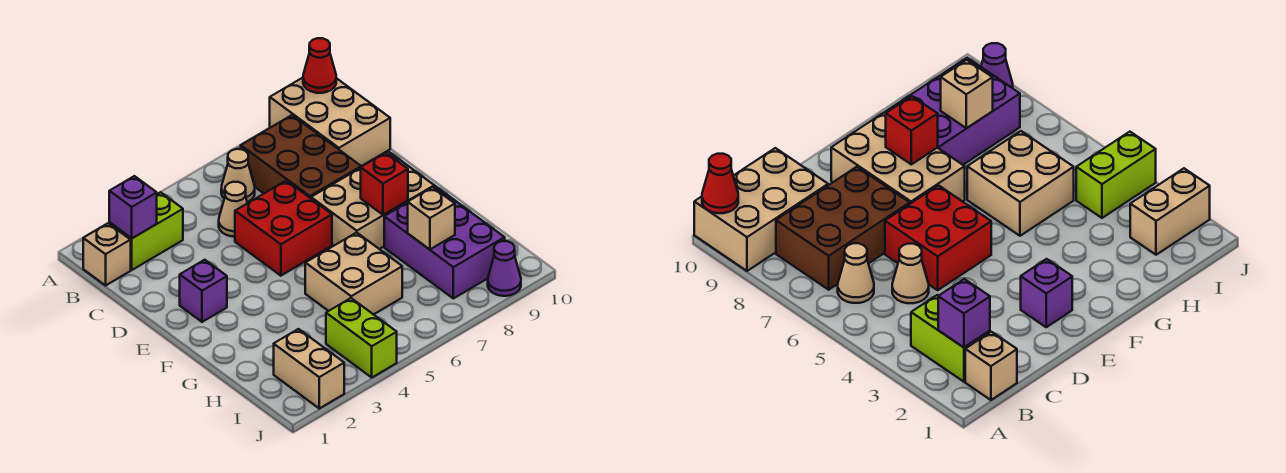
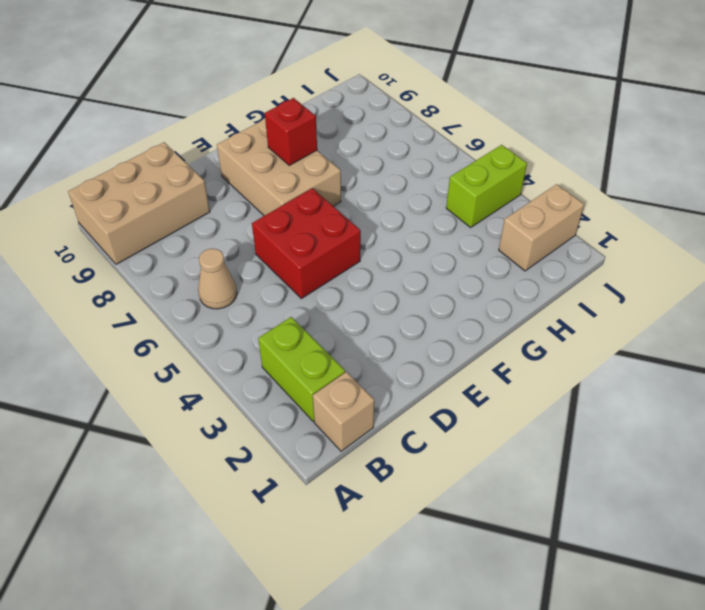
none -> brown 2x3 brick [241,115,361,198]
none -> tan 1x1 cone [219,182,247,237]
none -> purple 1x1 brick [180,260,227,322]

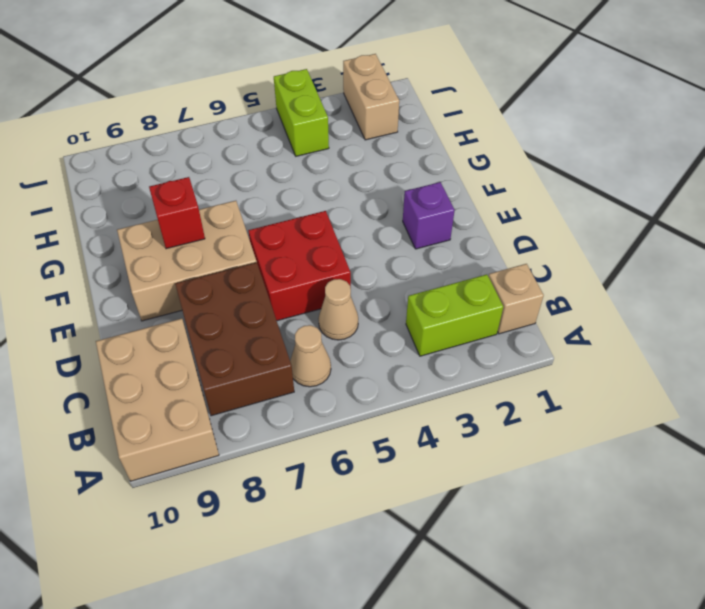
none -> tan 2x2 brick [305,233,402,314]
none -> purple 2x3 brick [384,186,505,298]
none -> purple 1x1 cone [488,241,521,296]

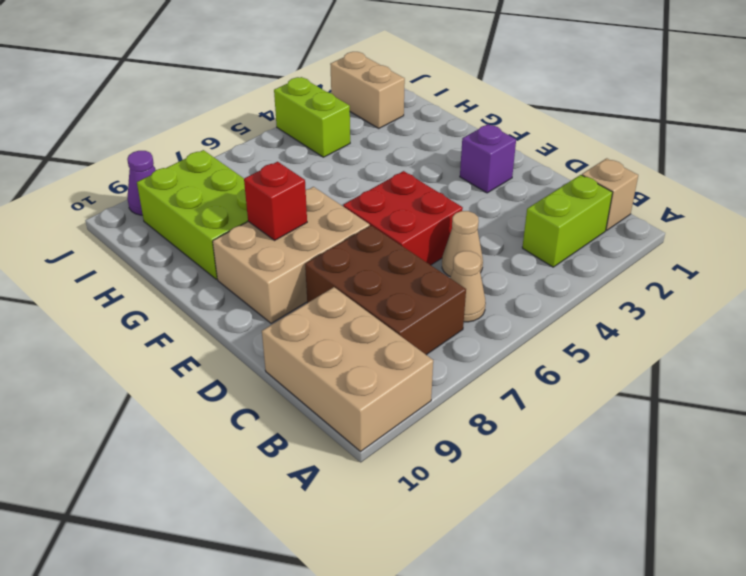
lime 2x3 brick [137,150,248,279] -> purple 2x3 brick [384,186,505,298]
none -> tan 2x2 brick [305,233,402,314]
none -> red 1x1 cone [303,38,336,93]
none -> purple 1x1 brick [109,176,157,238]

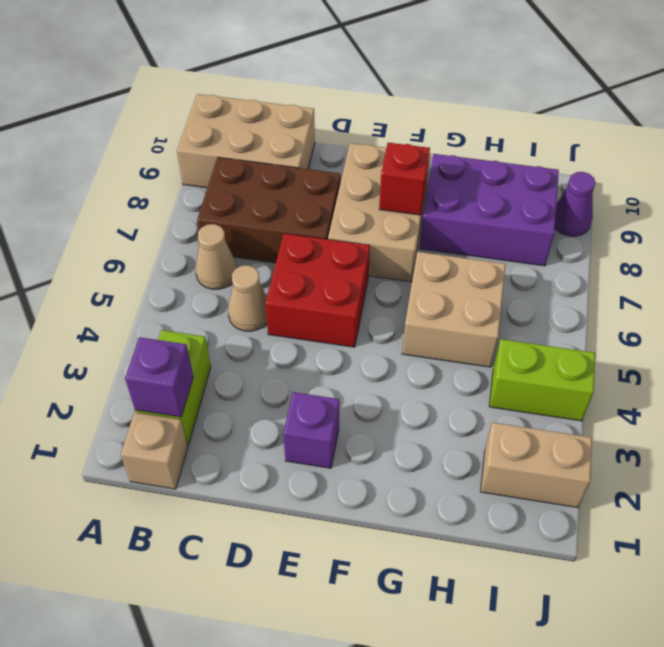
none -> red 1x1 cone [303,38,336,93]
none -> tan 1x1 brick [408,187,455,249]

